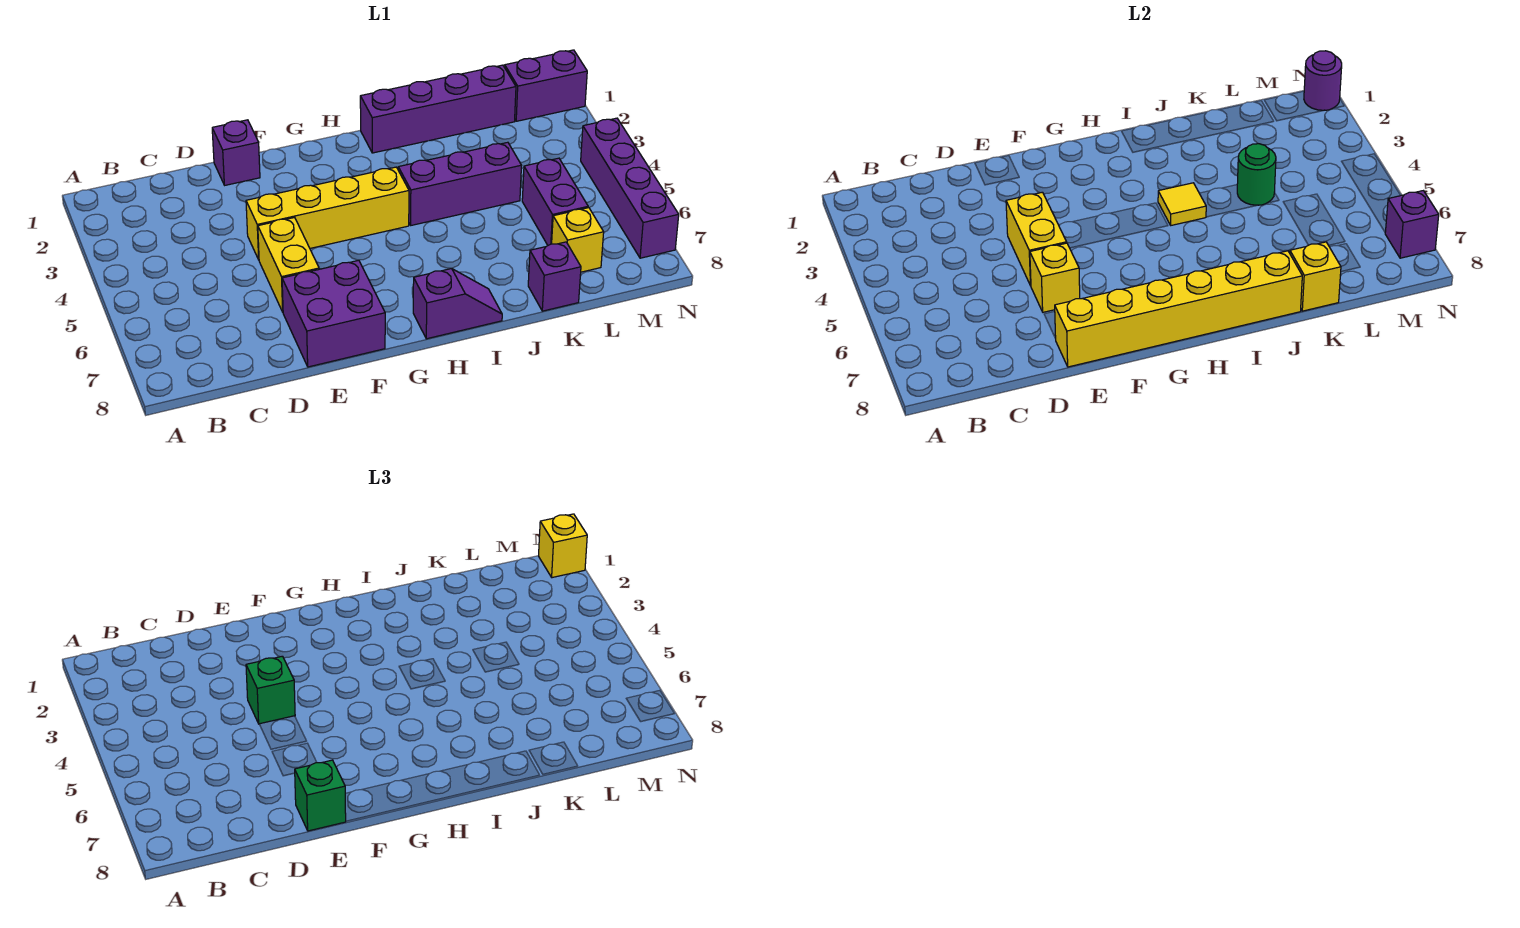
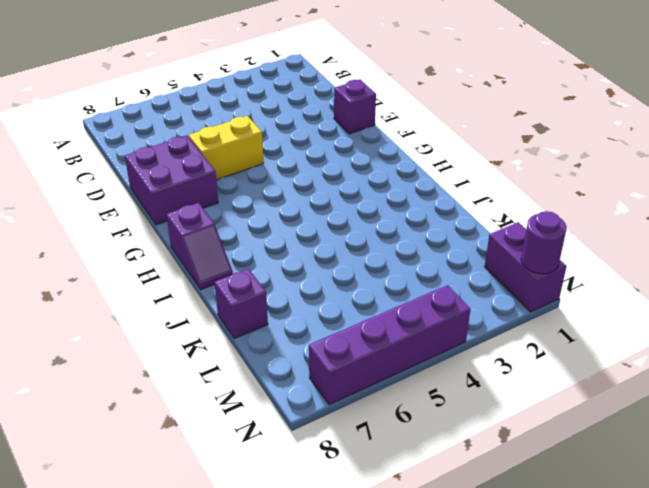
none -> yellow 1x4 brick [246,167,409,260]
none -> purple 1x4 brick [360,65,516,153]
none -> purple 1x3 brick [398,142,521,225]

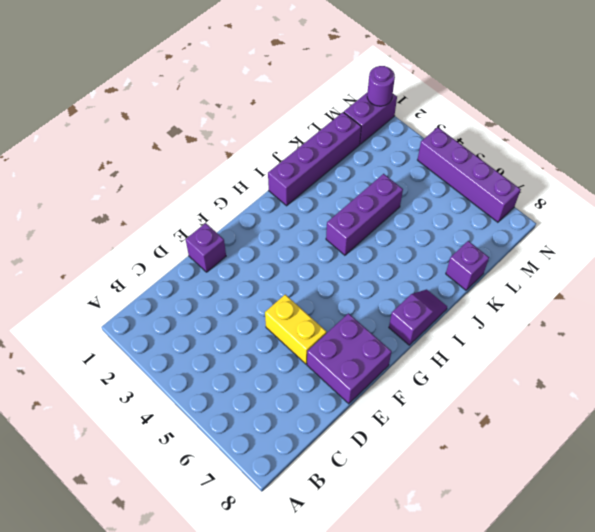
none -> yellow 1x4 brick [246,167,409,260]
none -> purple 1x2 brick [522,158,588,245]
none -> yellow 1x1 brick [552,208,604,272]

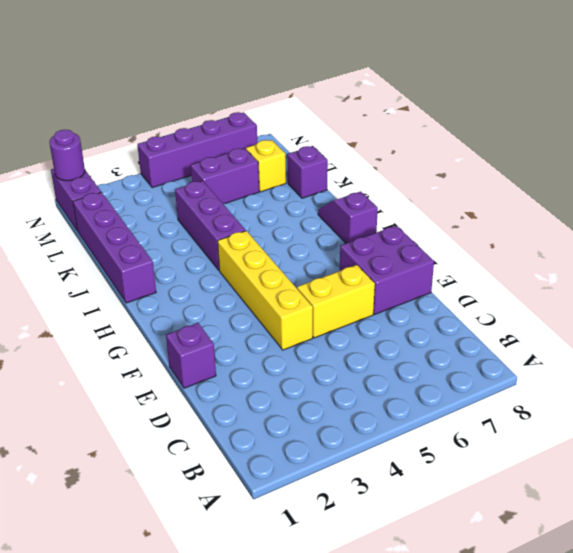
none -> yellow 1x2 brick [1006,192,1067,286]
none -> yellow 1x1 brick [1030,243,1080,312]
none -> yellow 1x6 brick [1055,251,1302,367]

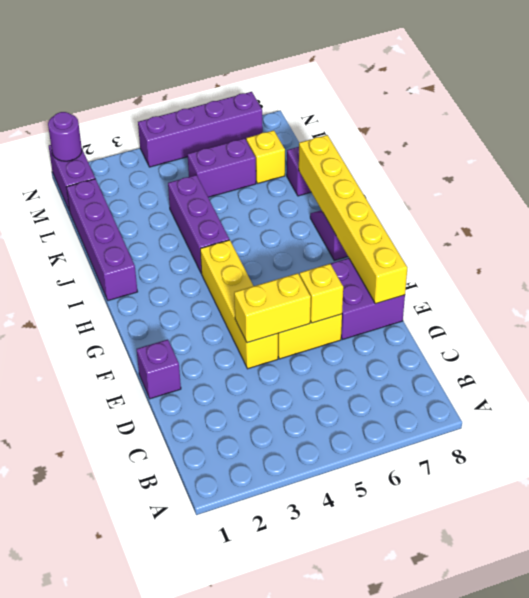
none -> yellow 1x1 tile [1158,183,1206,225]
none -> green 1x1 round brick [1237,144,1276,205]
none -> yellow 1x1 brick [1290,242,1341,311]

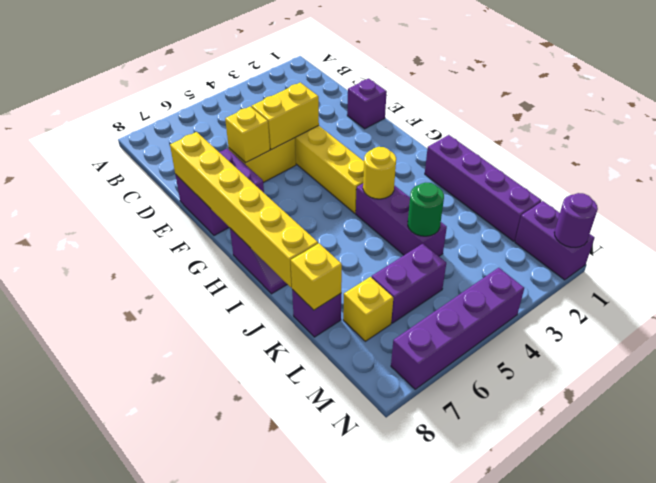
yellow 1x1 round brick [363,147,396,199] -> yellow 1x1 tile [1158,183,1206,225]
none -> purple 1x1 brick [1385,191,1439,258]
none -> green 1x1 brick [246,656,295,724]
none -> green 1x1 brick [295,760,346,831]

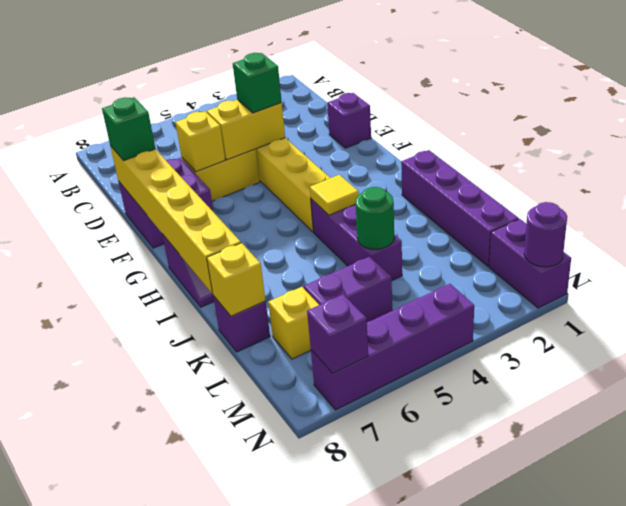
none -> yellow 1x1 brick [539,514,587,578]

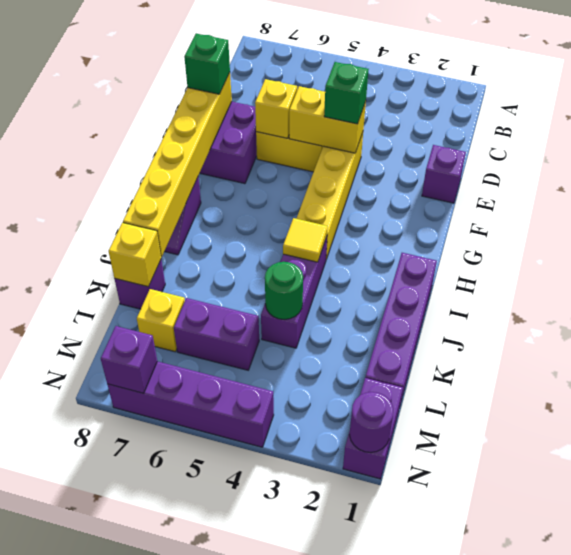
none -> yellow 1x1 brick [539,514,587,578]

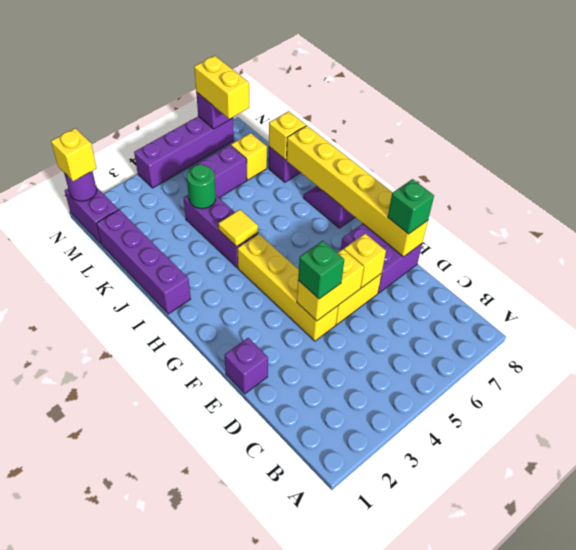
yellow 1x2 brick [194,56,249,119] -> none

